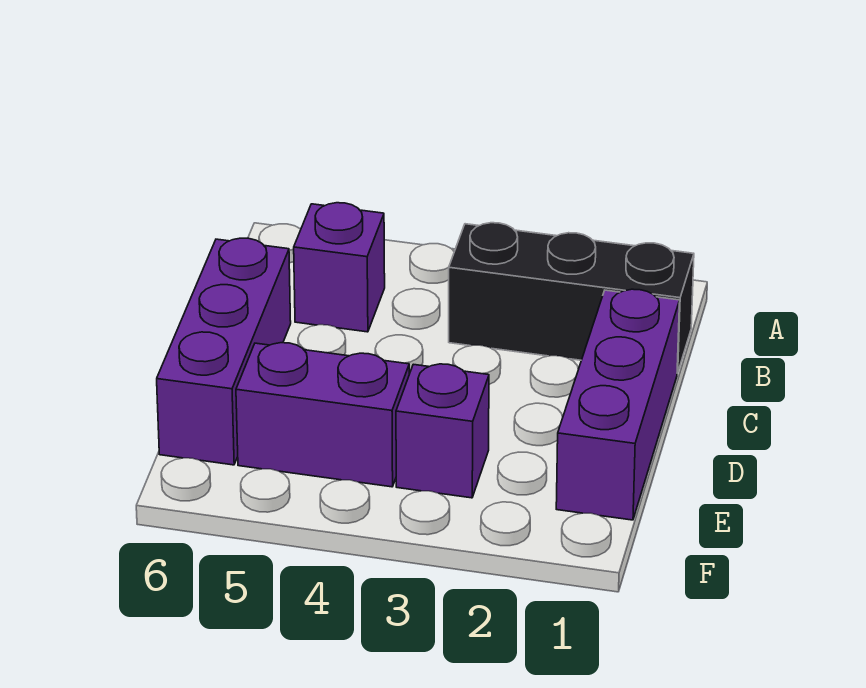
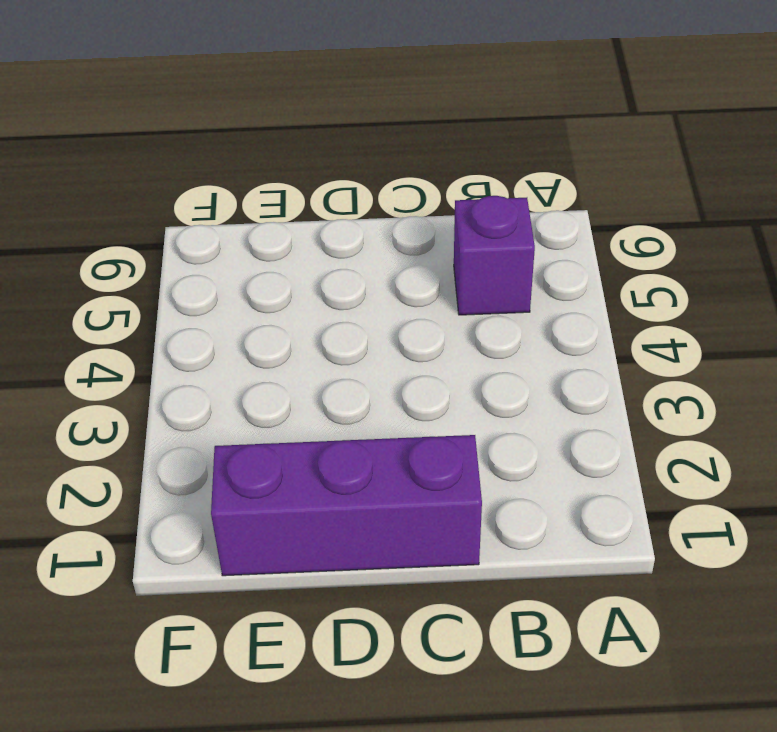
none -> black 1x3 brick [449,223,694,373]
none -> purple 1x3 brick [157,238,291,465]

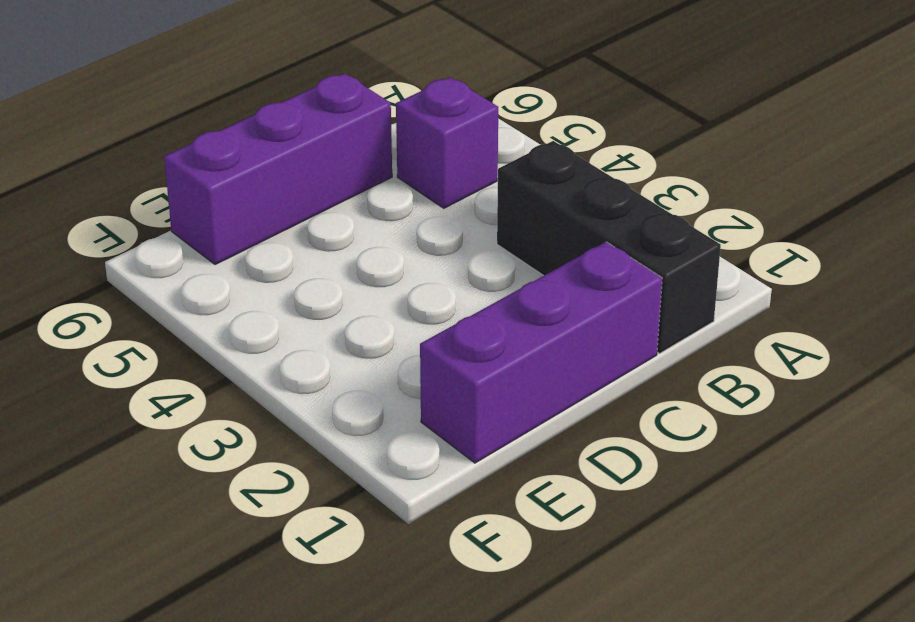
none -> purple 1x1 brick [396,364,489,498]
none -> purple 1x2 brick [236,343,409,487]

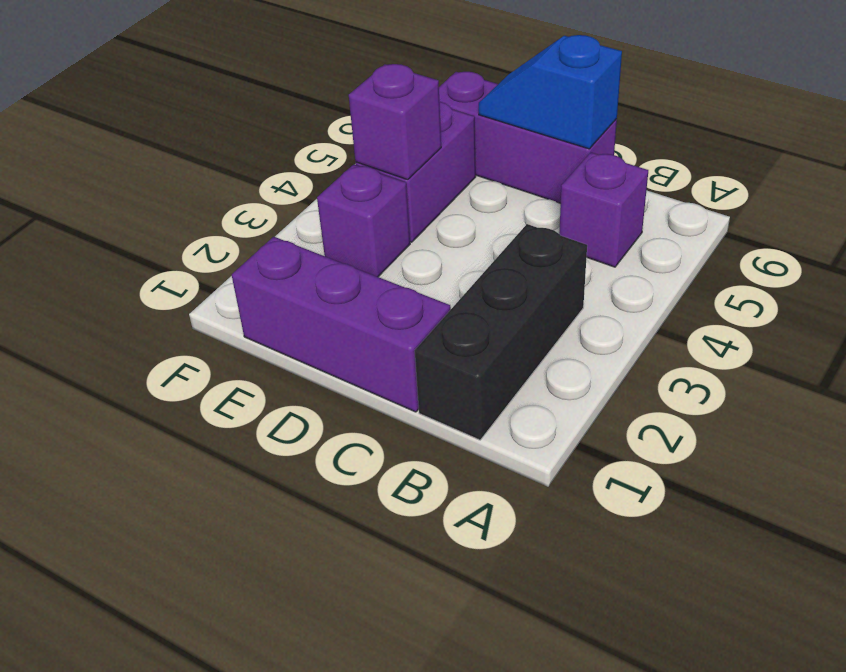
blue 1x2 slope [479,35,622,149] -> none
purple 1x1 brick [349,64,441,180] -> none

